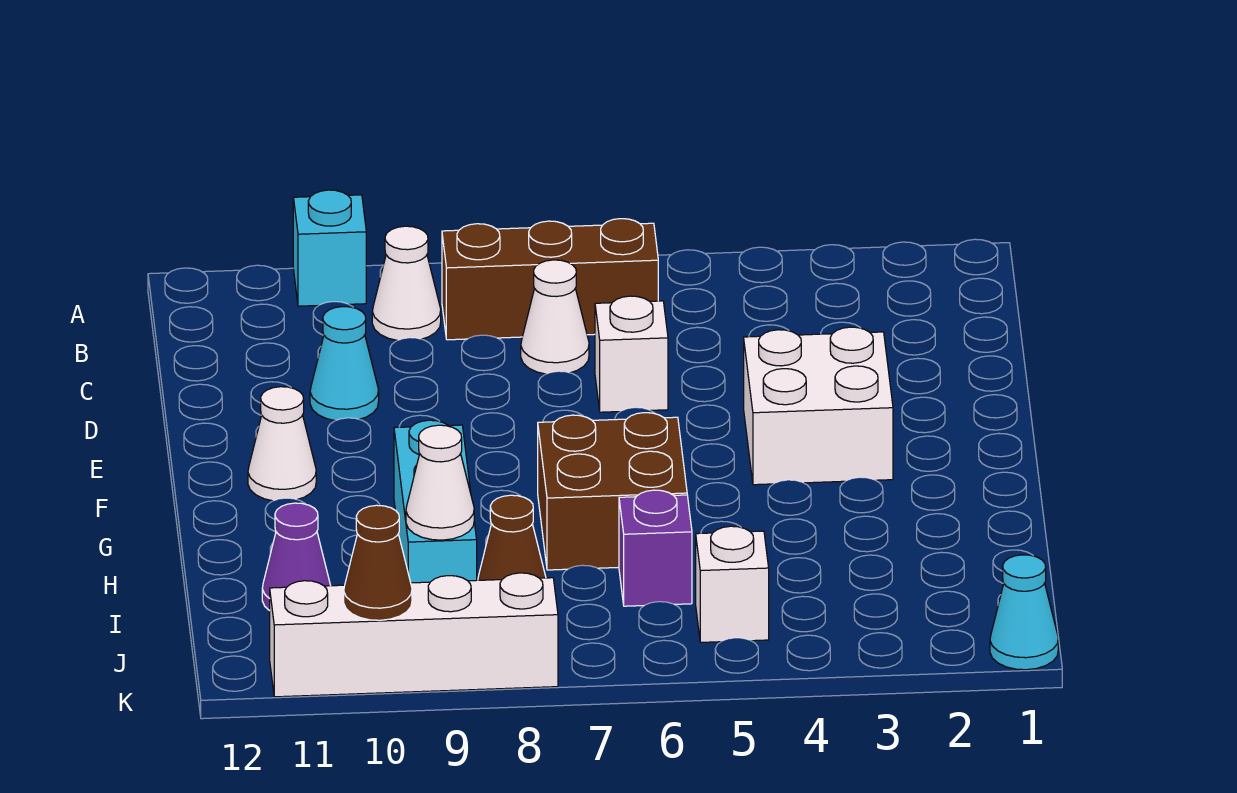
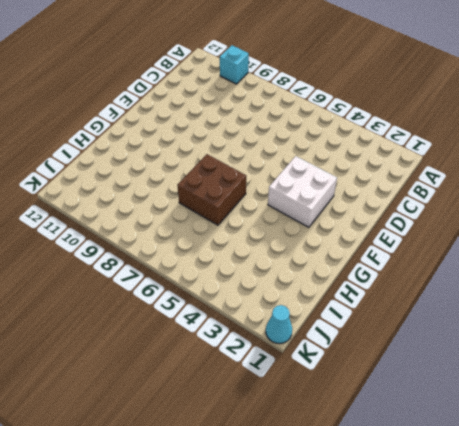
none -> brown 1x3 brick [442,219,658,340]
none -> white 1x1 cone [372,226,441,341]
none -> white 1x1 cone [521,260,589,374]

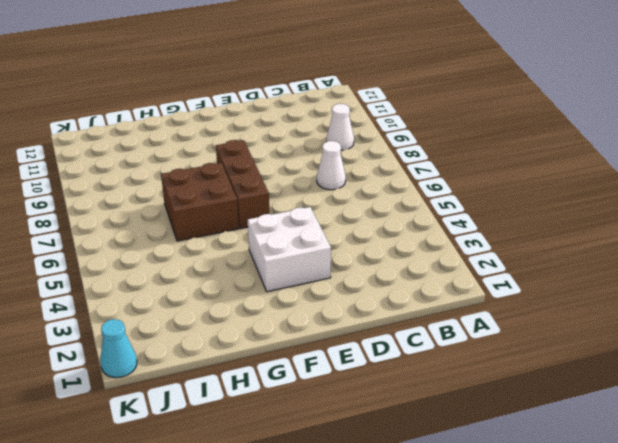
brown 1x3 brick [216,140,269,229] -> brown 1x3 brick moved to [442,219,658,340]
none -> cyan 1x1 brick [293,190,366,306]
none -> white 1x1 brick [595,296,668,412]
none -> cyan 1x1 cone [310,307,379,421]

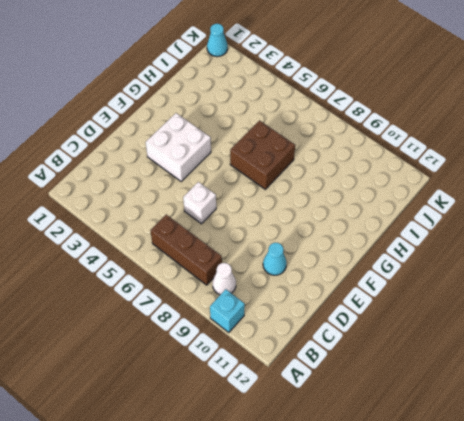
none -> white 1x1 cone [521,260,589,374]
none -> white 1x1 cone [248,387,316,501]
none -> cyan 1x3 brick [394,420,477,583]

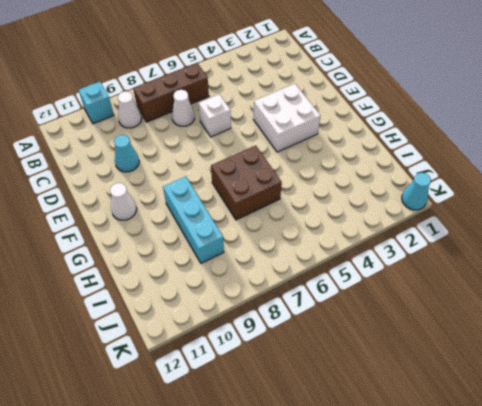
none -> purple 1x1 brick [619,490,692,606]
none -> brown 1x1 cone [478,495,546,580]
none -> purple 1x1 cone [262,503,331,611]

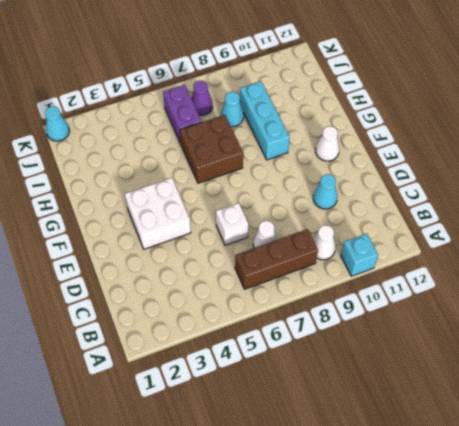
purple 1x2 brick [163,85,202,144] -> purple 1x1 brick [619,490,692,606]
cyan 1x1 cone [221,92,244,127] -> brown 1x1 cone [478,495,546,580]
purple 1x1 cone [191,81,213,115] -> purple 1x1 cone moved to [262,503,331,611]
none -> white 1x1 brick [696,526,769,642]
none -> white 1x4 brick [270,573,558,697]
none -> white 1x1 cone [406,425,474,540]

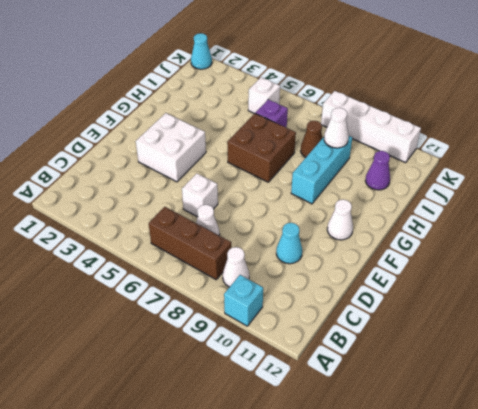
none -> brown 1x1 cone [344,505,412,620]

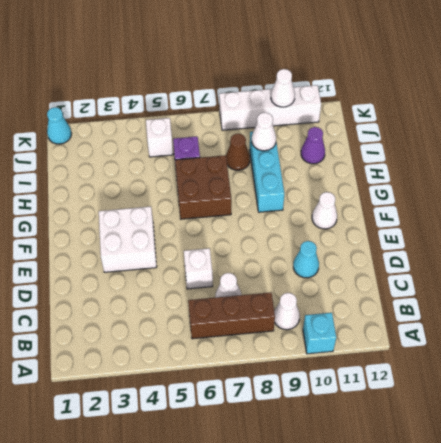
white 1x1 cone [271,69,295,107] -> brown 1x1 cone [344,505,412,620]

